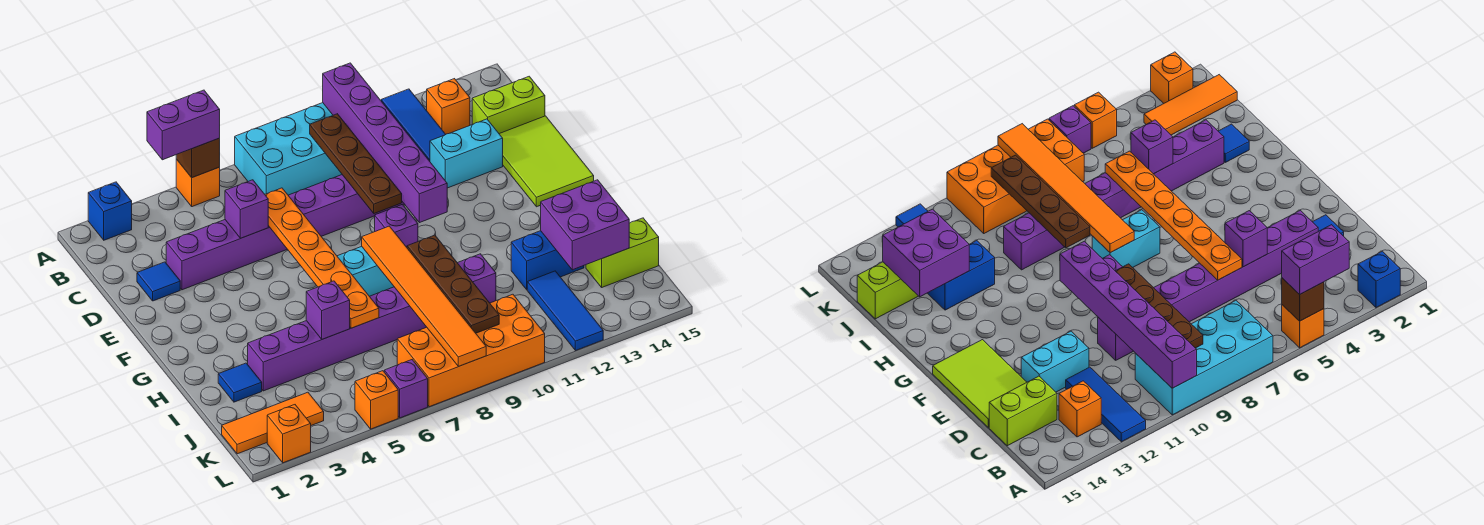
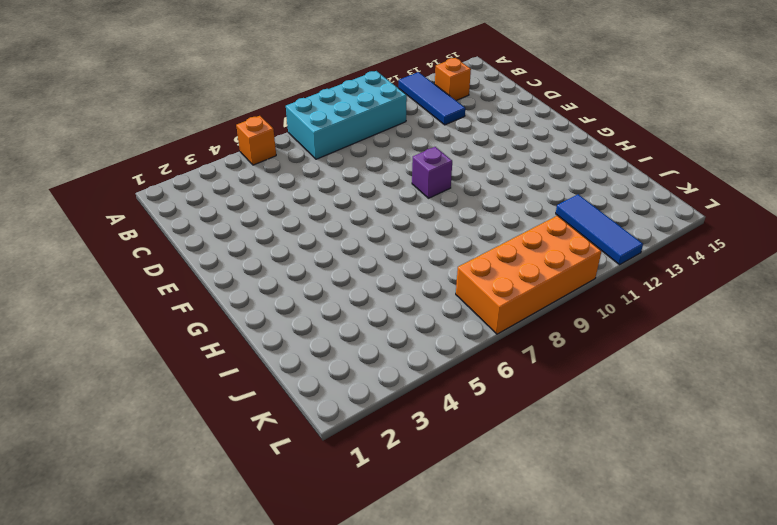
none -> blue 1x1 brick [88,182,132,240]
none -> lime 1x2 brick [472,76,545,134]
none -> blue 1x1 tile [137,262,180,301]
none -> purple 1x8 brick [166,175,405,290]

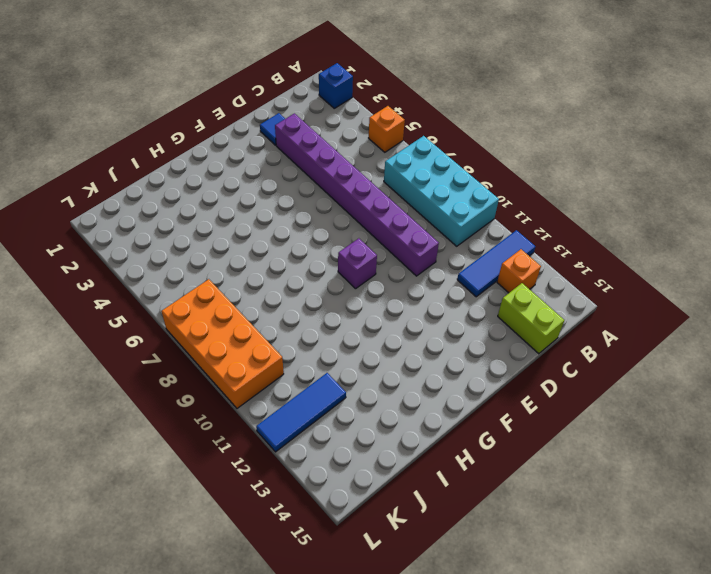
none -> cyan 1x2 brick [430,119,503,188]
none -> lime 2x3 tile [500,116,594,207]
none -> cyan 1x2 brick [337,246,394,296]
none -> blue 1x1 tile [218,363,262,402]

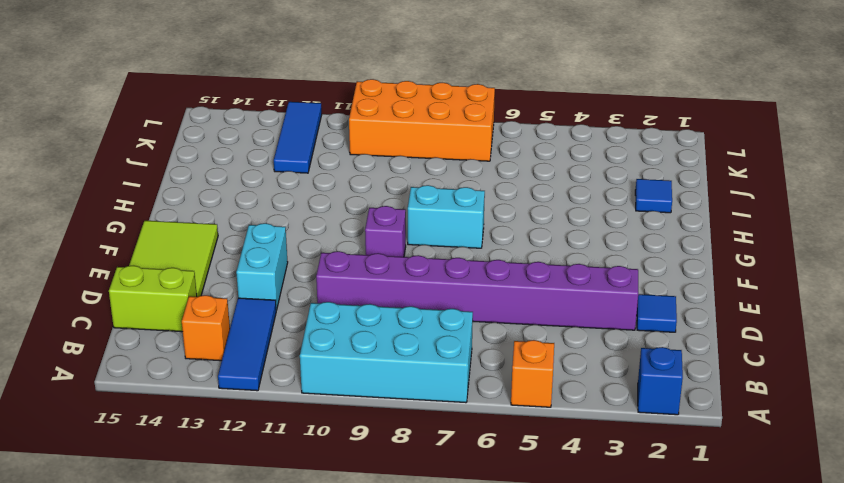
cyan 1x2 brick [236,223,288,310] -> cyan 1x2 brick turned to [430,119,503,188]
none -> purple 1x8 brick [248,254,496,391]
none -> blue 1x2 brick [511,231,584,290]
none -> lime 1x2 brick [586,218,659,287]
none -> orange 1x3 tile [222,392,324,454]

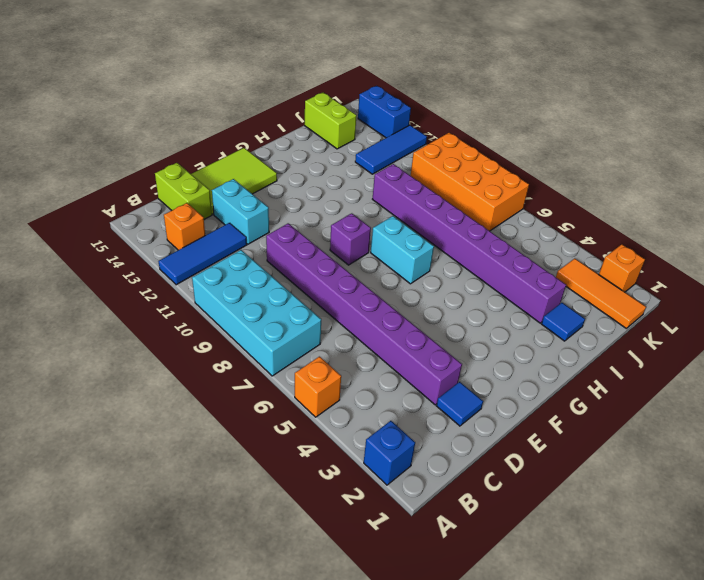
blue 1x2 brick [358,86,411,138] -> blue 1x2 brick moved to [511,231,584,290]
none -> orange 1x1 brick [355,371,398,429]
none -> purple 1x1 brick [384,360,428,418]
none -> brown 1x1 brick [176,138,220,178]
none -> purple 1x6 brick [323,63,447,223]

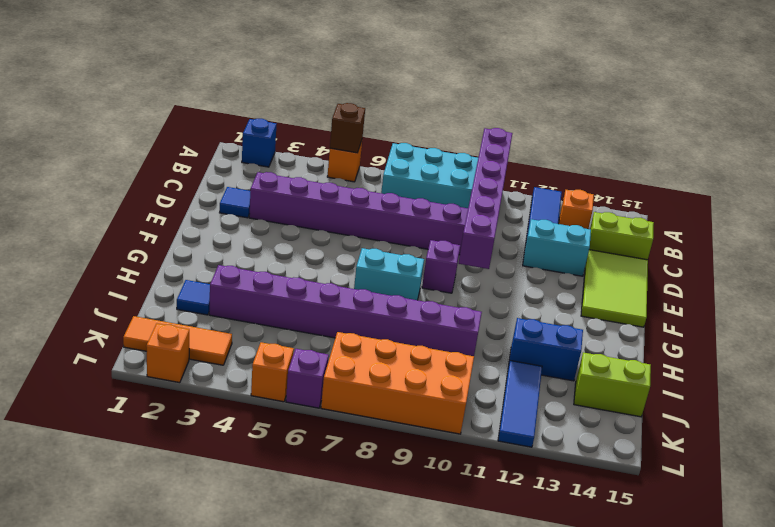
none -> brown 1x4 plate [310,114,402,213]
none -> purple 1x1 brick [225,180,268,238]
none -> orange 1x6 plate [265,188,379,328]
none -> orange 1x6 tile [362,226,486,367]

